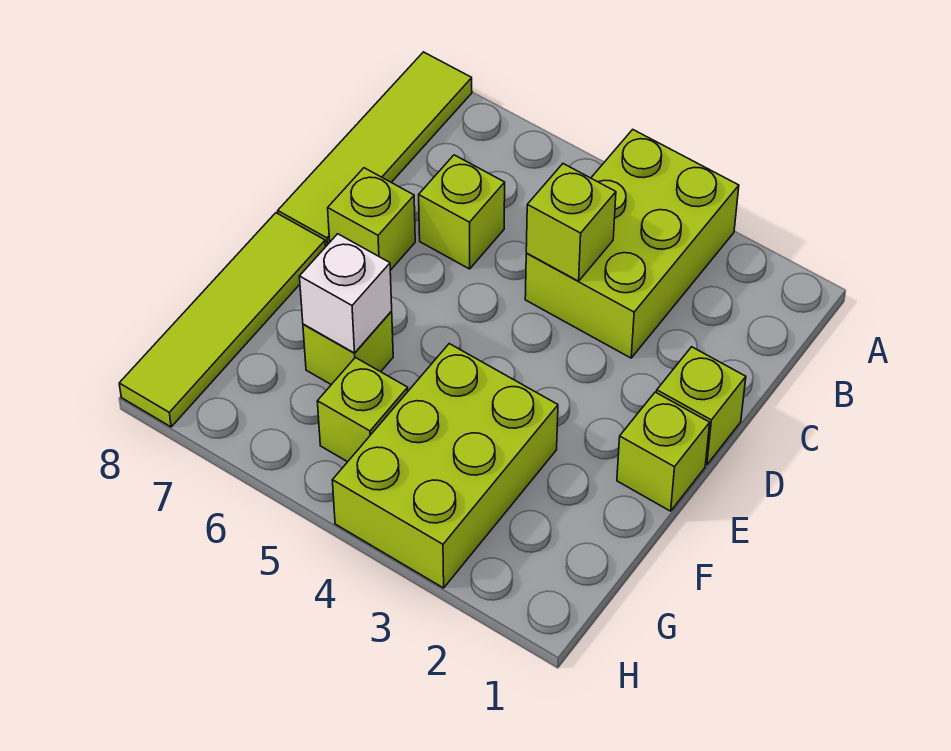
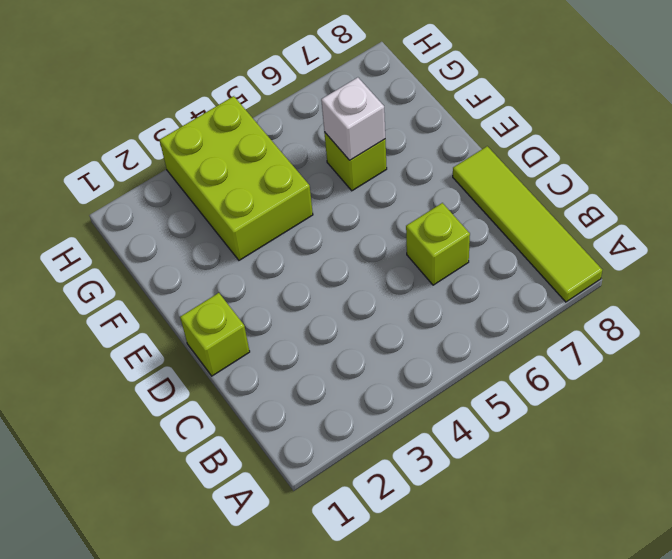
none -> lime 2x3 brick [525,130,739,358]
none -> lime 1x1 brick [328,168,415,270]
none -> lime 1x1 brick [617,392,710,511]

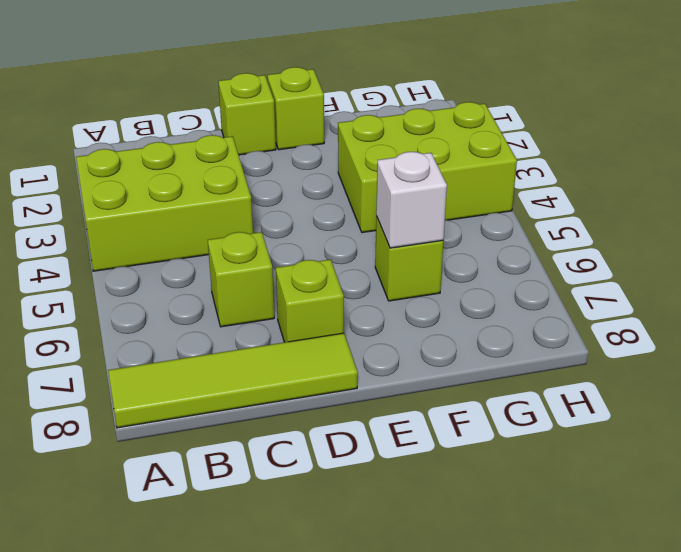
none -> lime 1x4 tile [119,213,326,427]
none -> lime 1x1 brick [317,358,408,462]
none -> lime 1x1 brick [526,164,616,281]

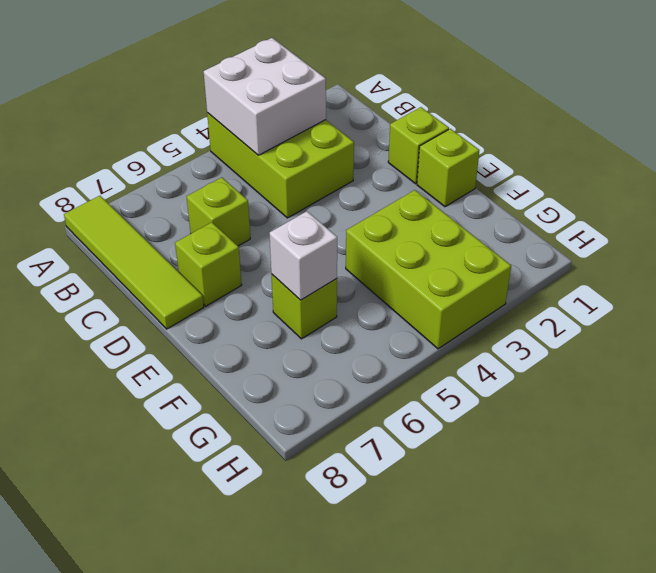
white 2x2 brick [204,38,326,155] -> none
none -> lime 1x4 tile [119,213,326,427]
none -> lime 1x1 brick [317,358,408,462]
none -> lime 1x1 brick [526,164,616,281]

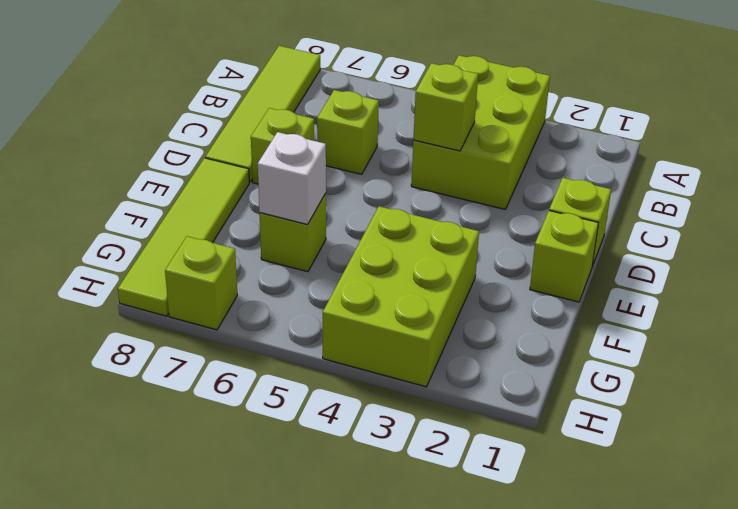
lime 1x1 brick [165,236,237,330] -> lime 1x1 brick moved to [317,358,408,462]

